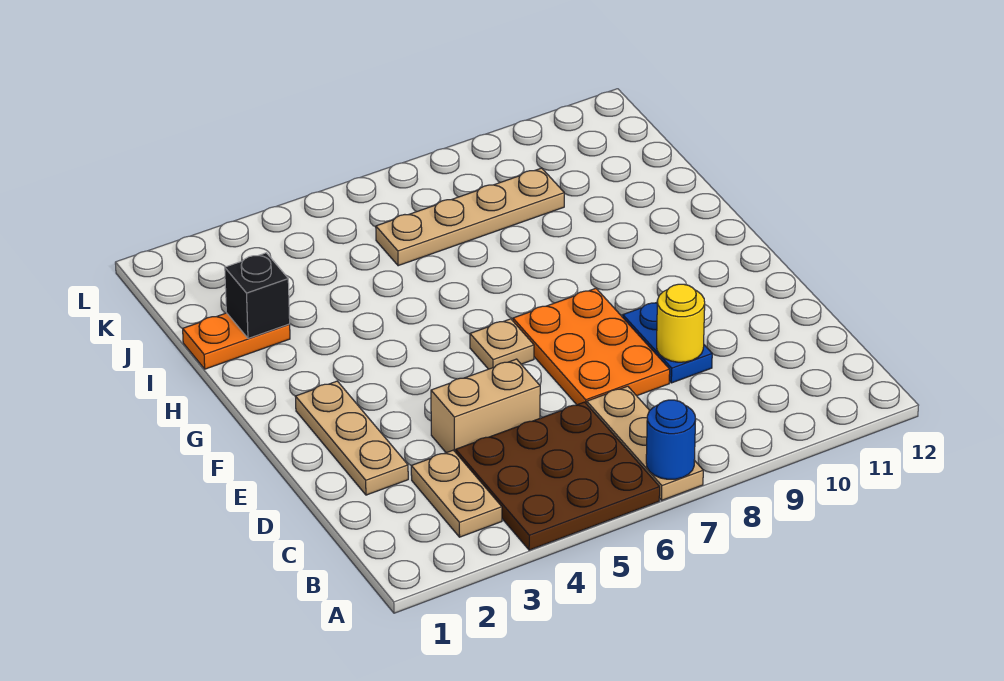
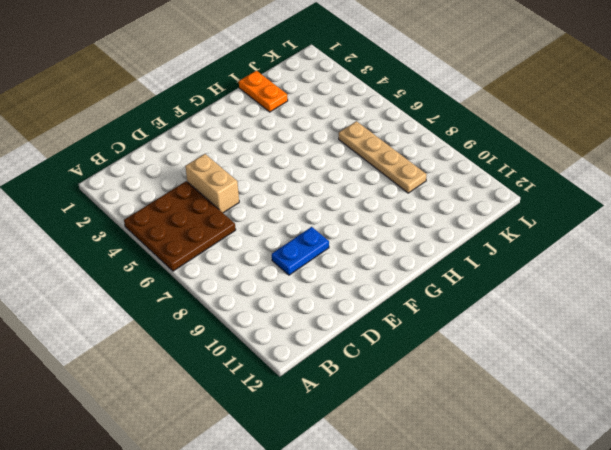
none -> tan 1x3 plate [587,386,703,500]
none -> tan 1x2 plate [411,450,502,537]
none -> tan 1x3 plate [295,381,408,495]

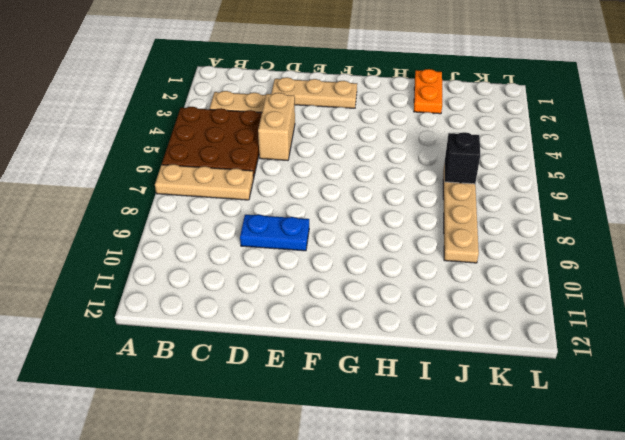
black 1x1 brick [445,132,480,184] -> black 1x1 brick moved to [225,253,290,338]
none -> orange 2x3 plate [513,288,670,405]
none -> tan 1x1 plate [470,319,534,369]
none -> blue 1x1 round brick [646,400,696,479]

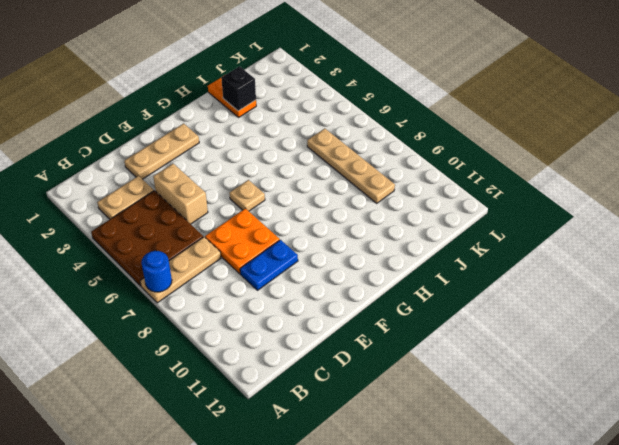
orange 2x2 plate [205,208,280,274] -> orange 2x3 plate [513,288,670,405]
none -> yellow 1x1 round brick [657,284,705,362]

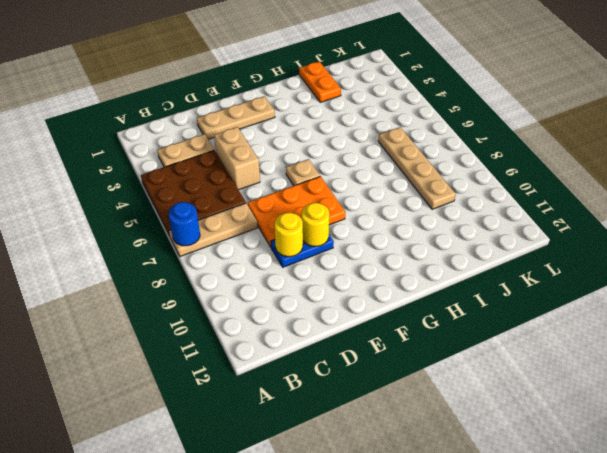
yellow 1x1 round brick [301,203,329,246] -> none
none -> black 1x1 brick [225,253,290,338]

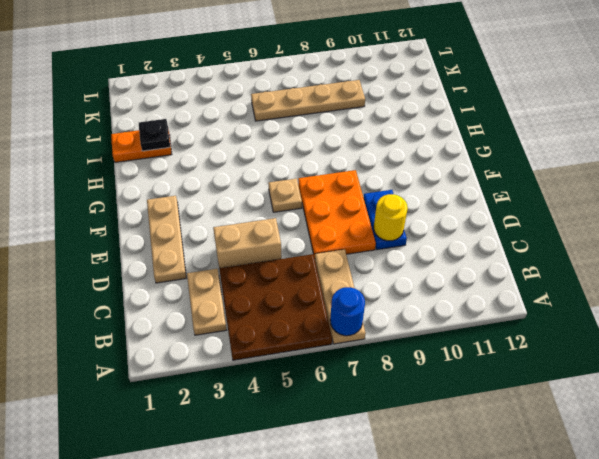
black 1x1 plate [139,119,170,151] -> black 1x1 brick [225,253,290,338]

